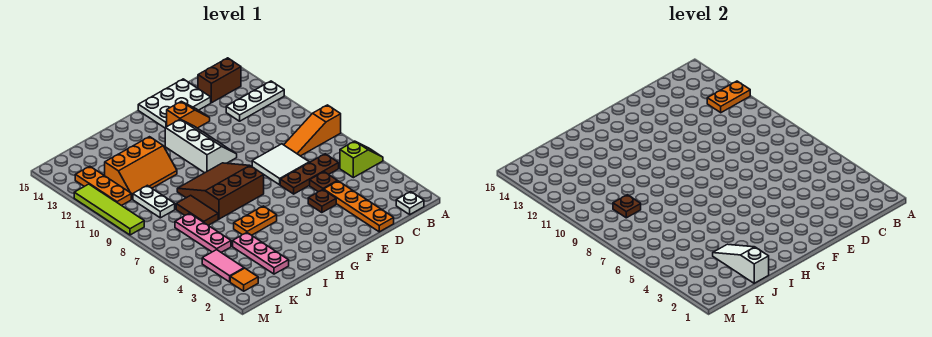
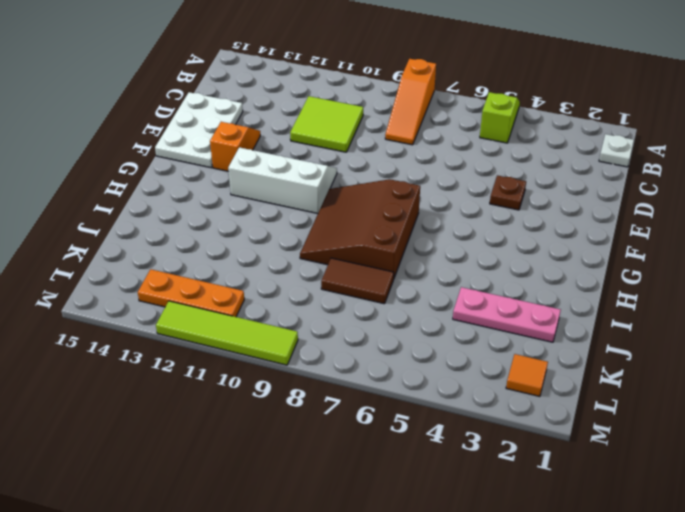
lime 2x2 tile [290,96,363,152] -> none
none -> white 1x3 plate [226,81,284,121]
none -> brown 1x2 brick [198,58,241,103]
none -> brown 1x3 plate [280,154,339,194]

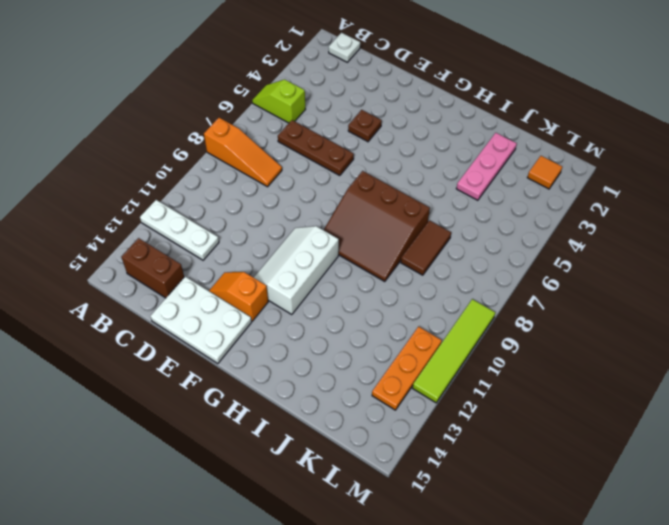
none -> orange 1x4 plate [324,181,394,232]
none -> brown 1x1 plate [310,172,337,192]
none -> white 2x2 tile [252,144,309,185]

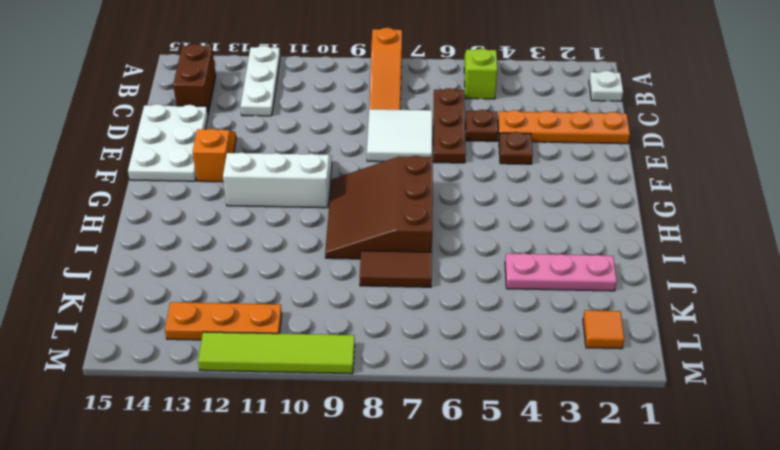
none -> orange 1x2 plate [234,206,277,235]
none -> orange 2x3 slope [105,137,177,199]
none -> pink 1x3 plate [175,213,231,253]

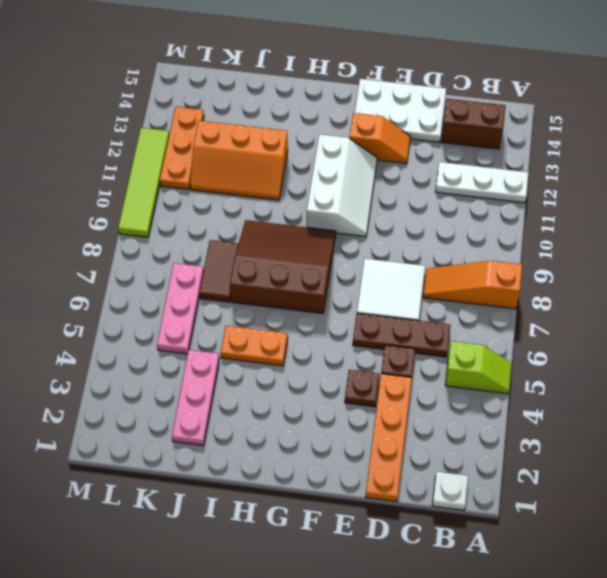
none -> white 1x2 plate [133,185,175,218]
none -> orange 1x1 tile [230,268,258,291]
none -> pink 1x2 tile [202,250,244,282]

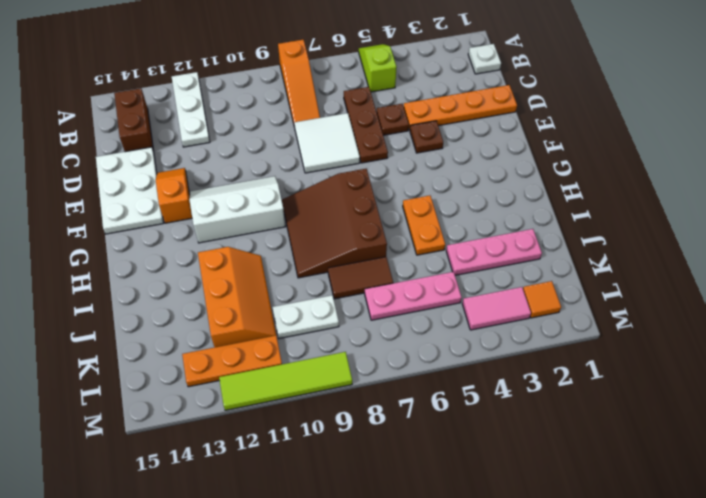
none -> orange 1x2 plate [707,81,750,113]
none -> white 1x3 slope [713,244,769,283]
none -> brown 1x1 plate [613,195,641,218]

